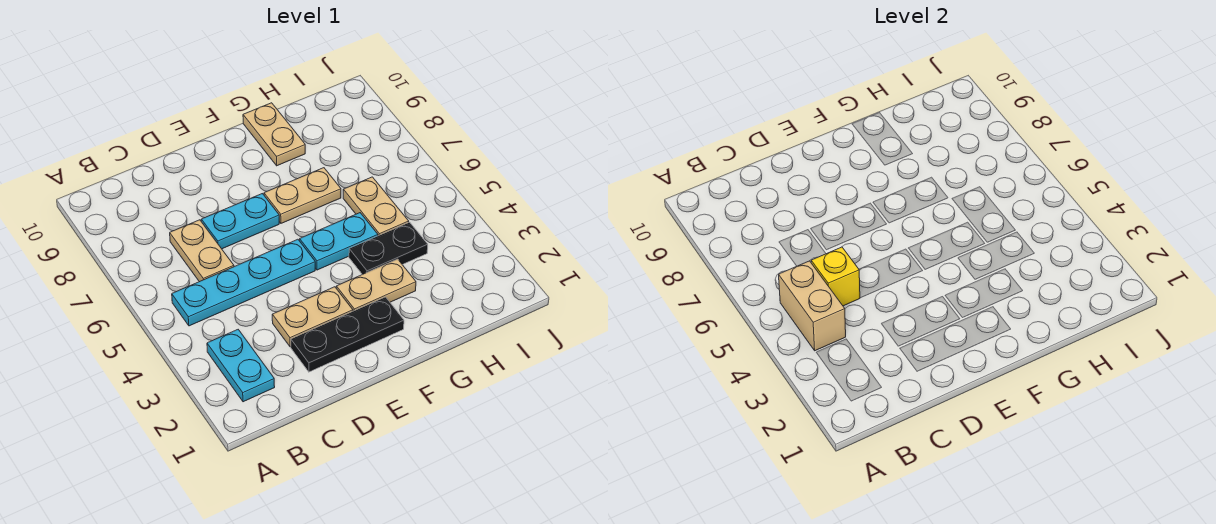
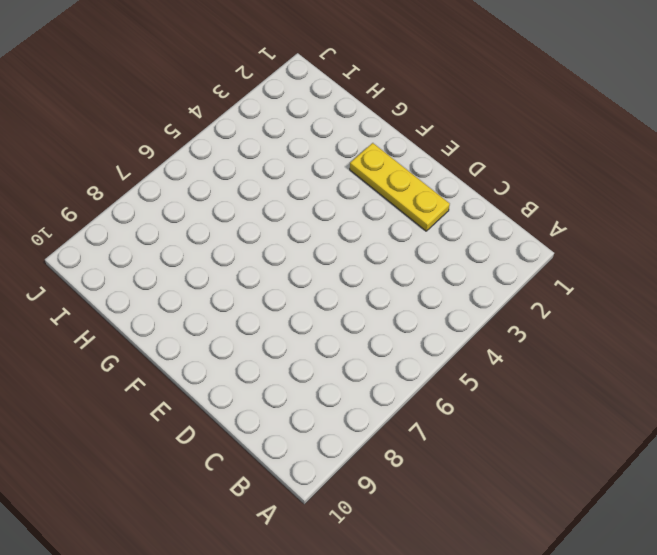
yellow 1x3 plate [350,143,450,231] -> black 1x3 plate [291,297,404,372]
none -> cyan 1x2 plate [207,330,275,402]
none -> cyan 1x4 plate [172,239,315,326]
none -> tan 1x2 plate [170,220,234,282]

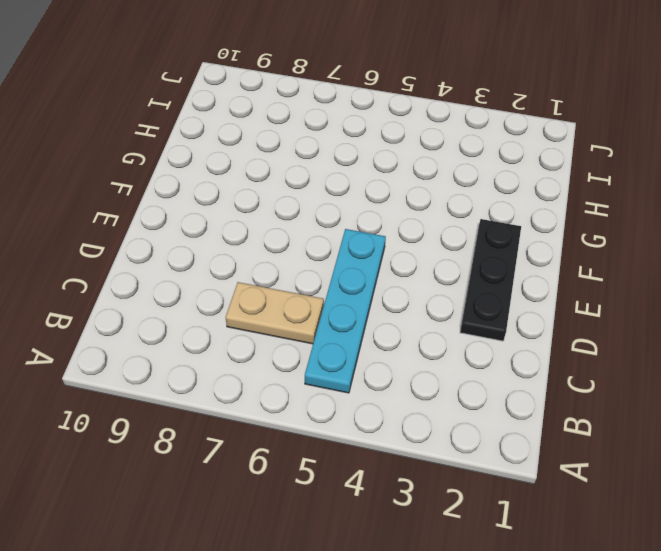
none -> cyan 1x2 plate [207,330,275,402]
none -> tan 1x2 plate [272,287,353,347]
none -> cyan 1x2 plate [201,194,279,249]

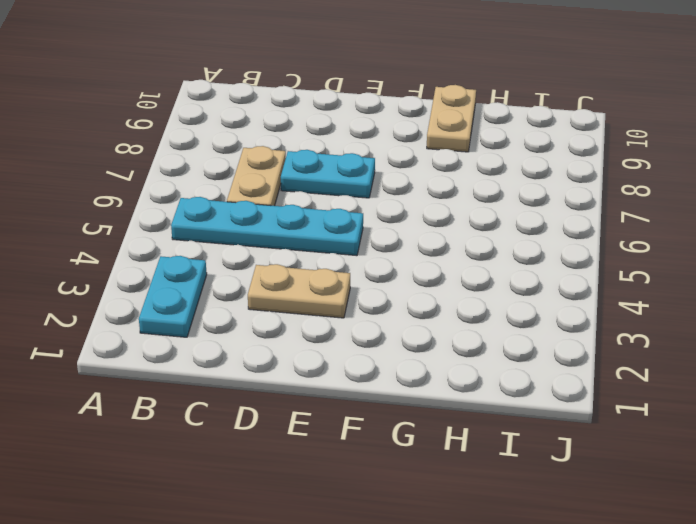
none -> black 1x3 plate [291,297,404,372]
none -> tan 1x2 plate [336,259,416,311]
none -> cyan 1x2 plate [300,213,378,270]

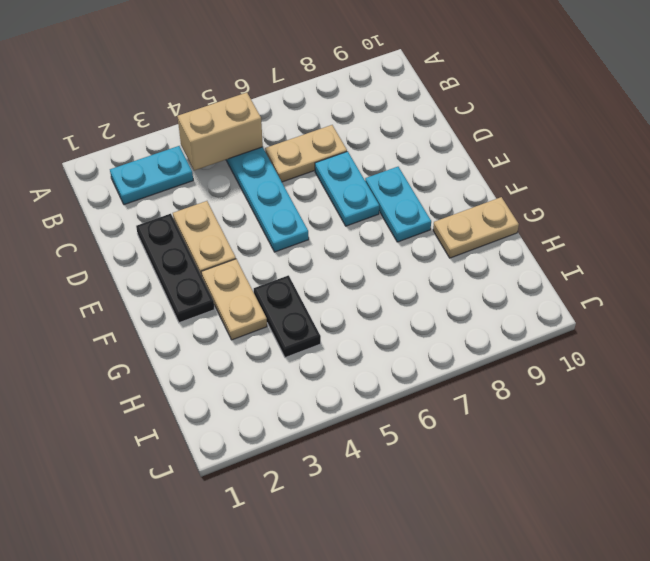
cyan 1x2 plate [365,167,431,242] -> cyan 1x2 plate moved to [300,213,378,270]
none -> tan 1x2 plate [264,168,341,223]
none -> tan 1x2 plate [343,177,409,236]
none -> yellow 1x1 brick [811,247,860,306]

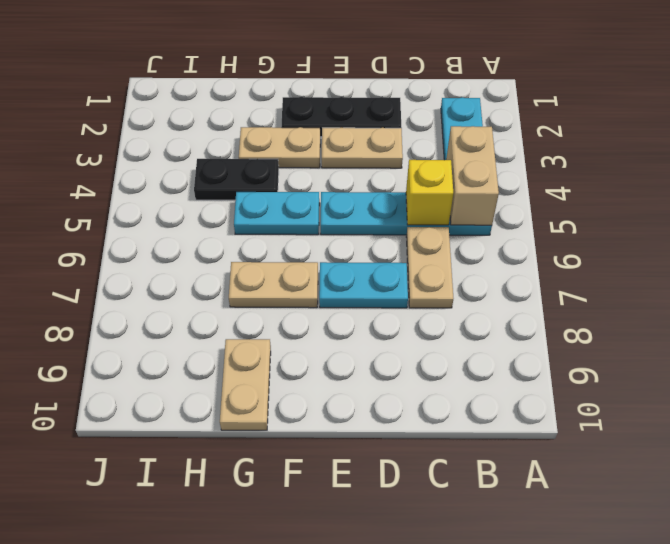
none -> tan 1x2 plate [343,177,409,236]

